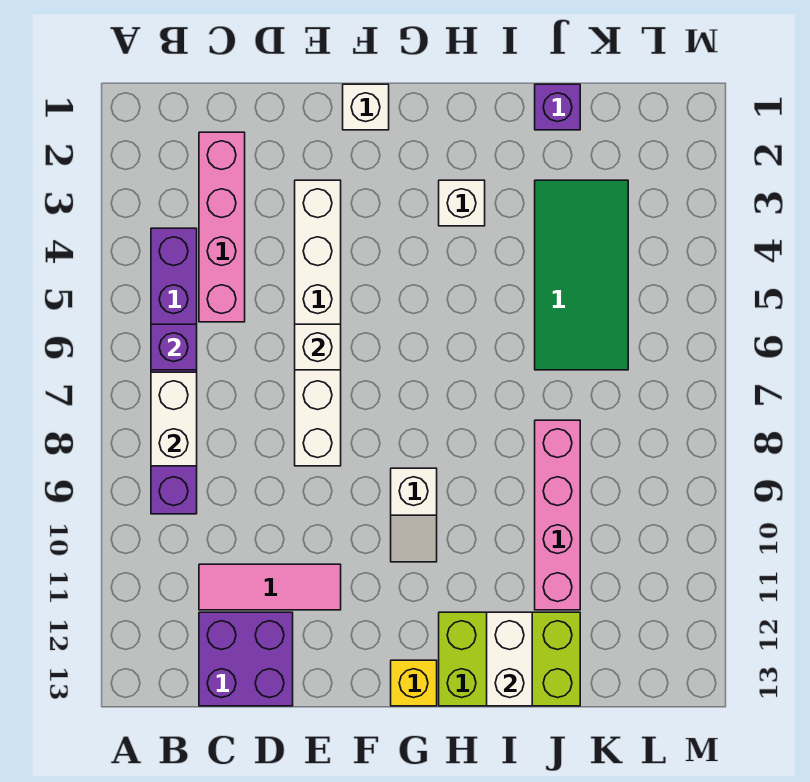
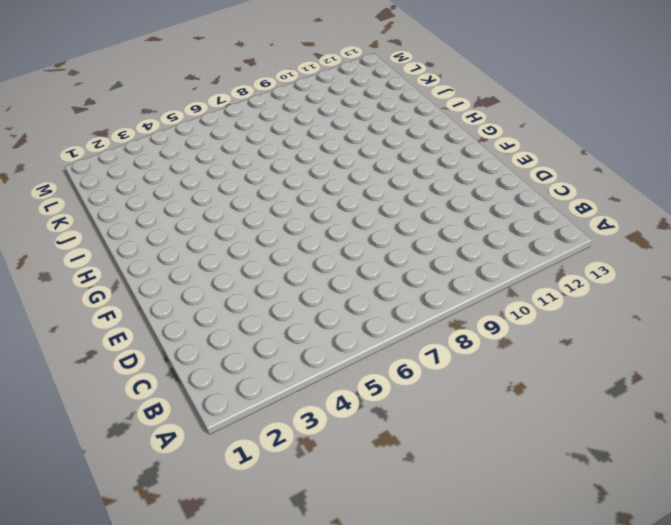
none -> purple 1x6 brick [151,228,197,514]
none -> pink 1x4 brick [199,132,245,322]
none -> pink 1x3 tile [199,564,341,610]

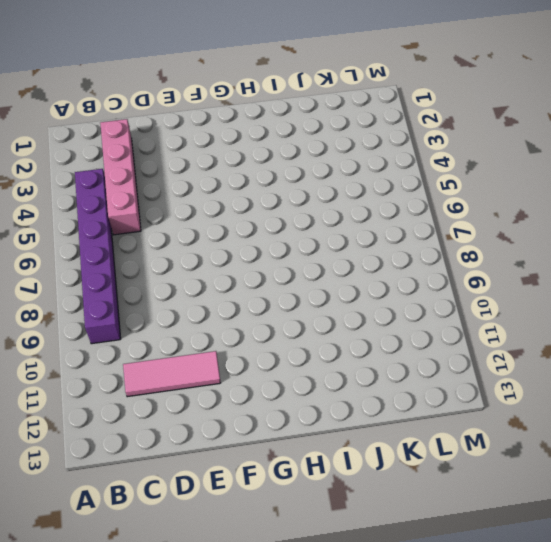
none -> purple 2x2 brick [199,612,293,706]
none -> white 1x6 brick [295,180,341,466]
none -> white 1x1 brick [343,84,389,130]

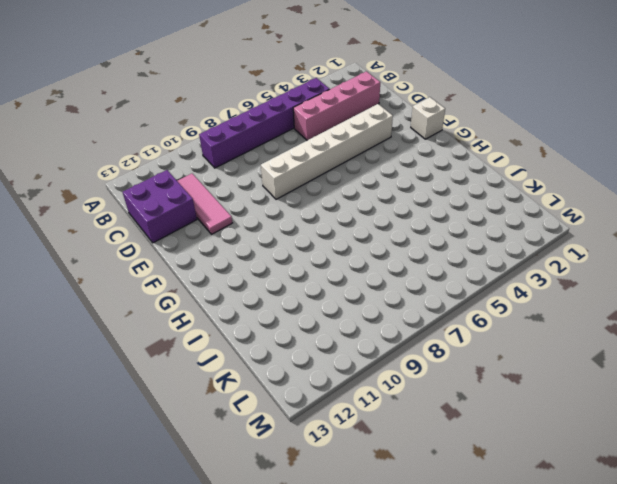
none -> white 1x2 slope [391,468,437,562]
none -> yellow 1x1 brick [391,660,437,706]
none -> white 1x1 brick [439,180,485,226]

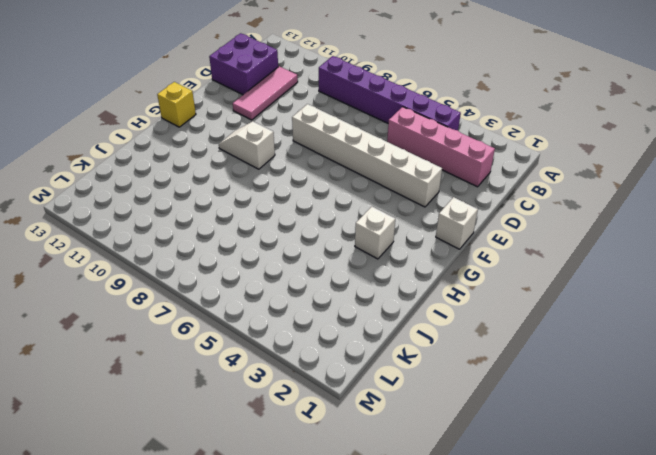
none -> lime 2x3 brick [439,612,580,706]
none -> purple 1x1 brick [535,84,580,130]
none -> green 2x4 tile [535,180,628,370]

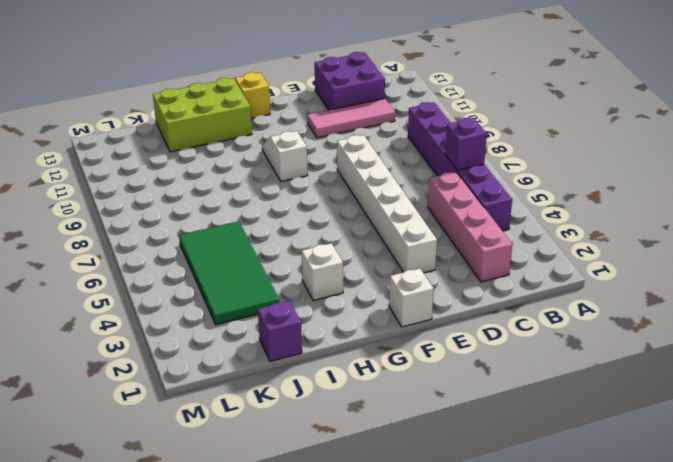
none -> pink 1x4 brick [535,420,580,610]
none -> white 1x2 brick [151,372,197,466]
none -> white 1x1 brick [295,324,341,370]

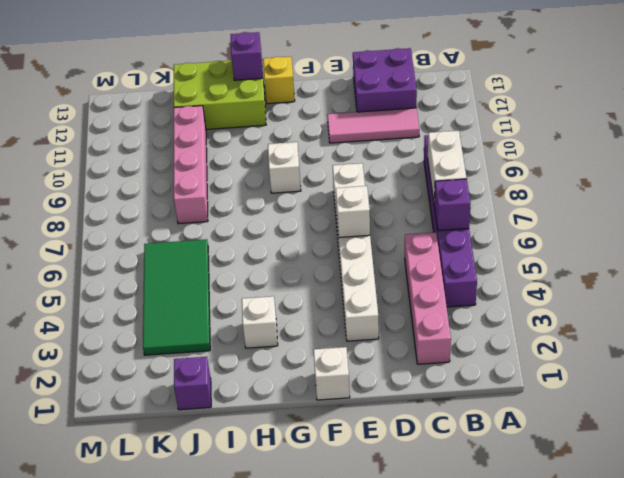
purple 1x1 brick [231,32,263,80] -> none
none -> white 1x2 brick [487,612,532,706]

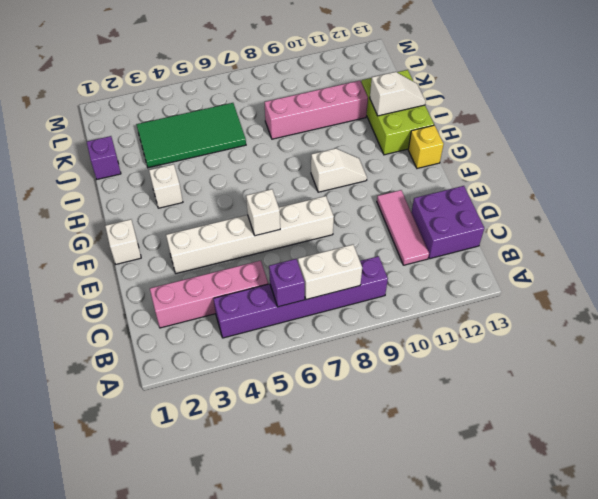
white 1x2 slope [370,72,426,116] -> white 1x2 brick [487,612,532,706]

